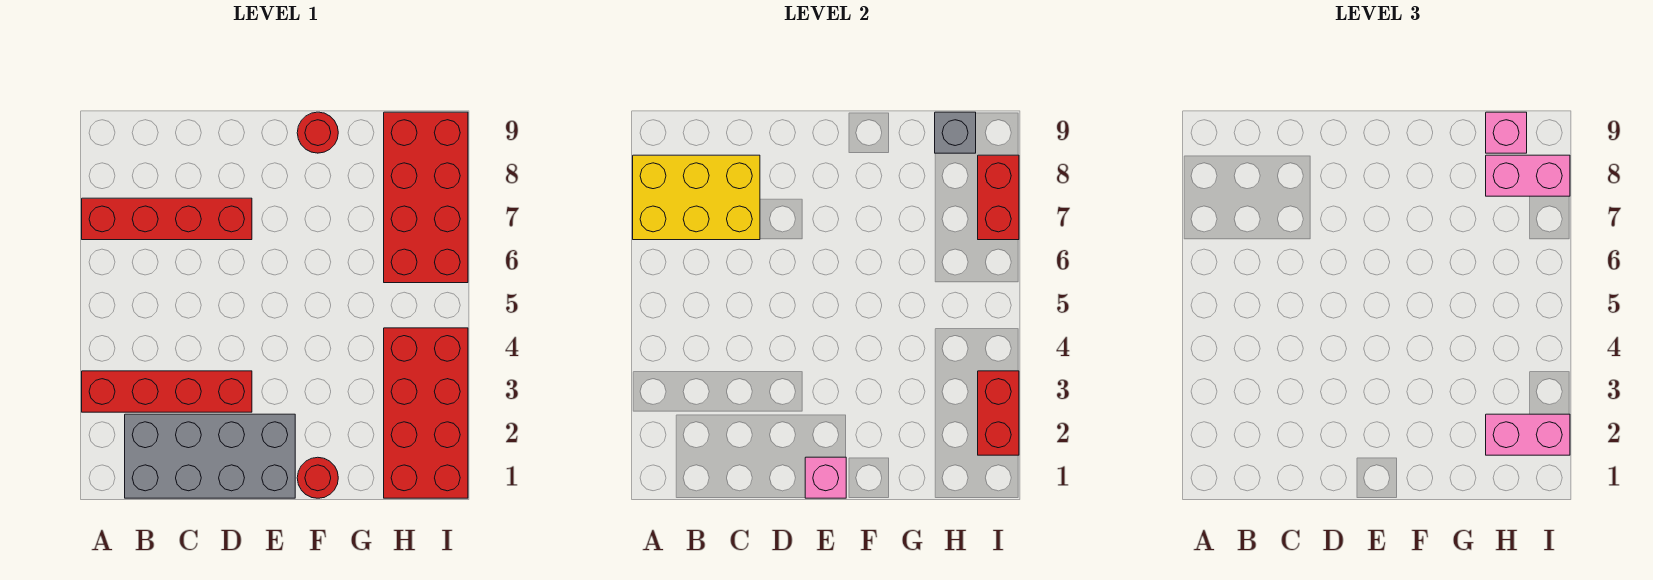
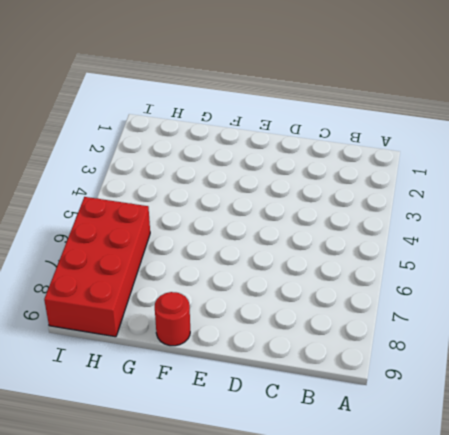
none -> red 1x4 brick [82,371,252,412]
none -> red 1x4 brick [82,198,252,240]
none -> grey 2x4 brick [125,414,295,498]

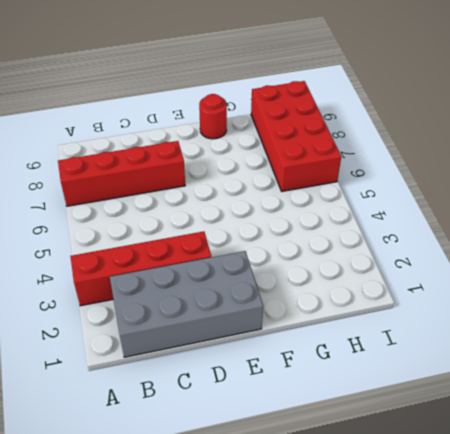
none -> red 1x1 round brick [297,457,338,498]
none -> red 2x4 brick [384,328,468,498]
none -> yellow 2x3 brick [633,155,760,240]

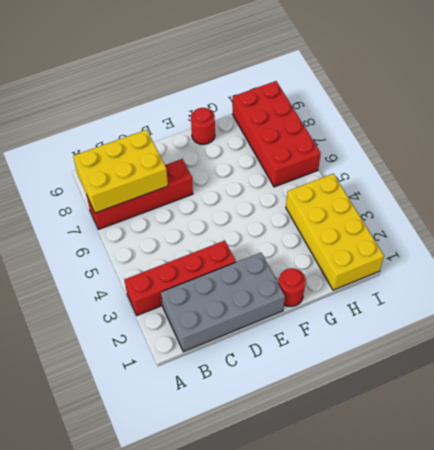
yellow 2x4 brick [286,174,384,290] -> red 2x4 brick [384,328,468,498]
none -> pink 1x1 brick [805,457,846,498]
none -> grey 1x1 brick [935,112,976,153]
none -> red 1x2 brick [978,371,1019,455]

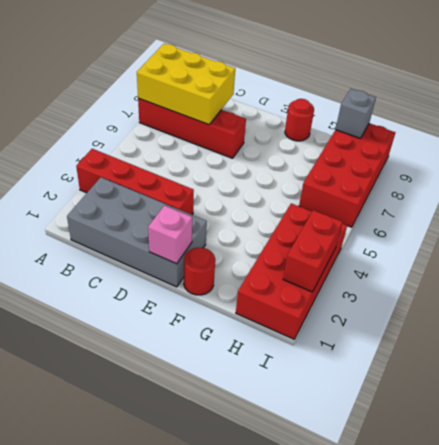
none -> red 1x2 brick [978,155,1019,240]
none -> pink 1x2 brick [1486,414,1570,455]
none -> pink 1x2 brick [1486,155,1570,196]

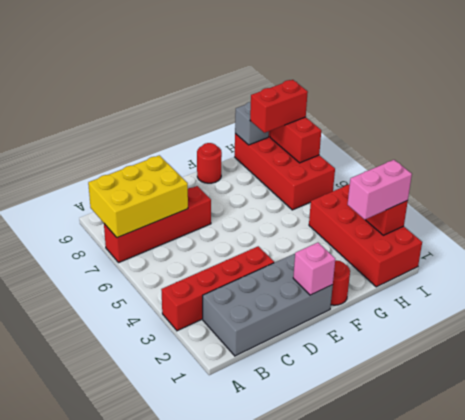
red 1x2 brick [250,80,308,133] -> pink 1x2 brick [1486,155,1570,196]
none -> pink 1x1 brick [1486,112,1527,153]

